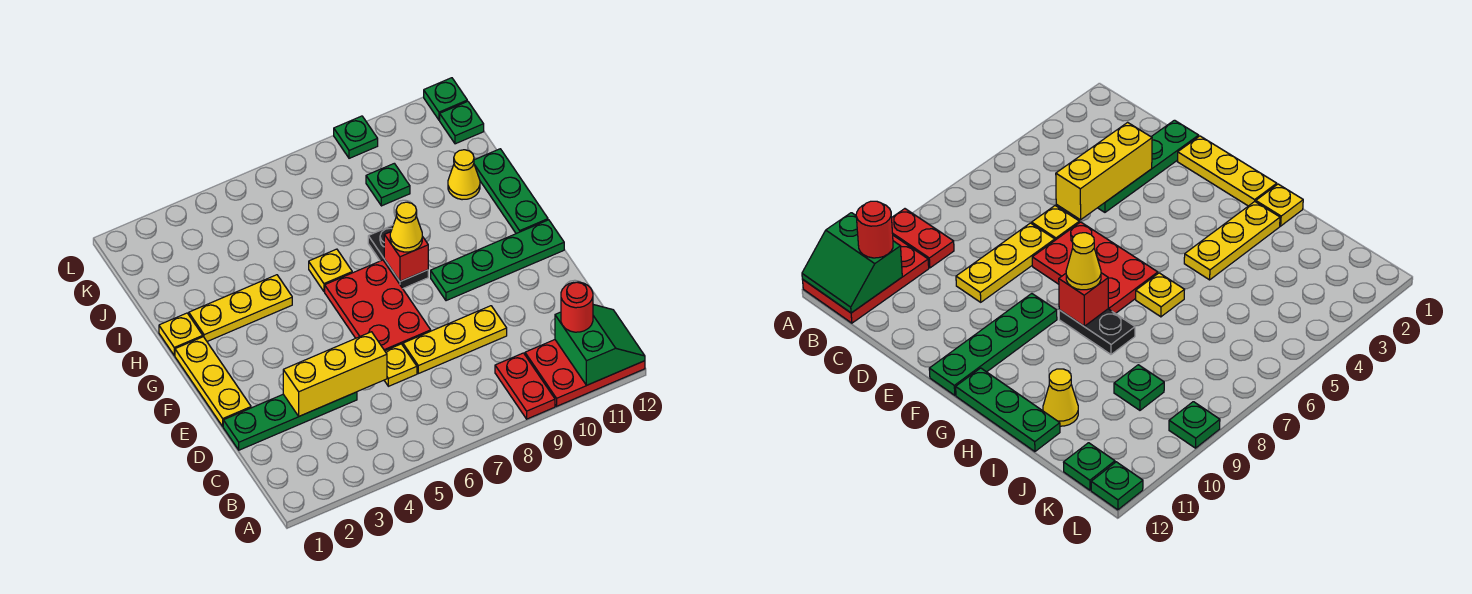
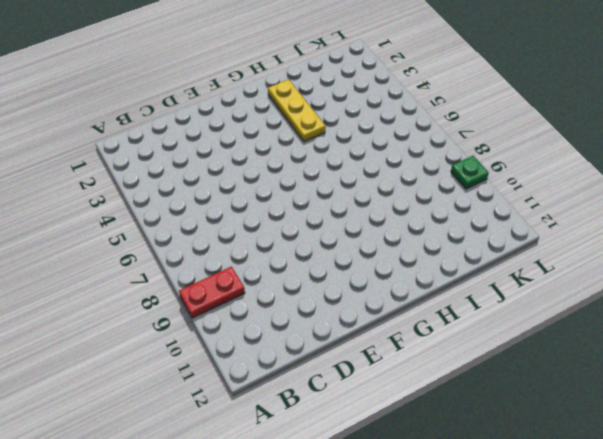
none -> red 2x3 plate [525,340,645,406]
none -> green 1x4 plate [223,392,357,450]
none -> yellow 1x1 plate [384,344,417,386]

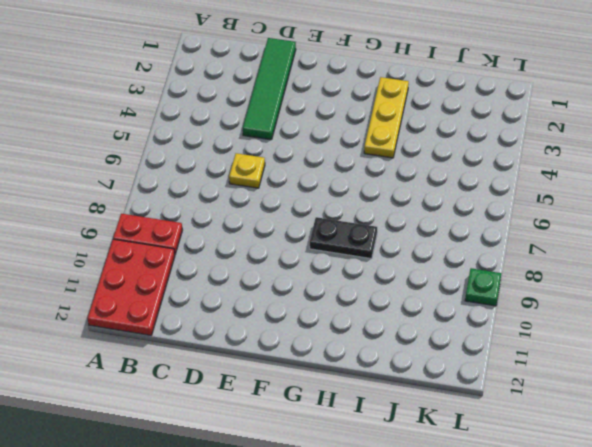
green 1x4 tile [243,38,296,140] -> green 1x4 plate [223,392,357,450]
none -> yellow 1x3 plate [403,306,507,374]
none -> yellow 1x3 plate [175,337,251,426]
none -> red 2x3 plate [325,260,431,351]

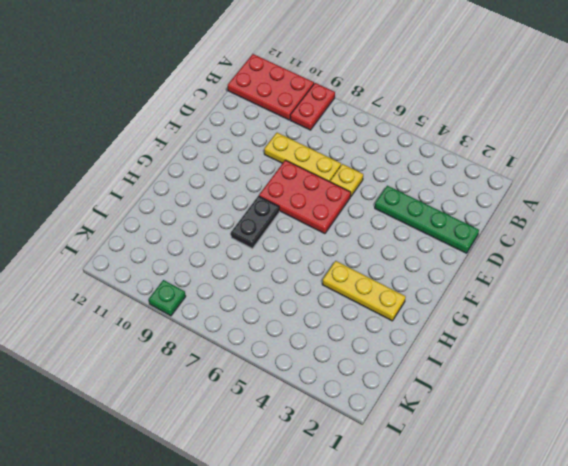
red 2x3 plate [259,160,351,234] -> red 2x3 plate turned to [325,260,431,351]
none -> yellow 1x3 plate [175,337,251,426]
none -> green 1x4 plate [431,220,564,301]
none -> green 1x3 plate [474,149,548,234]

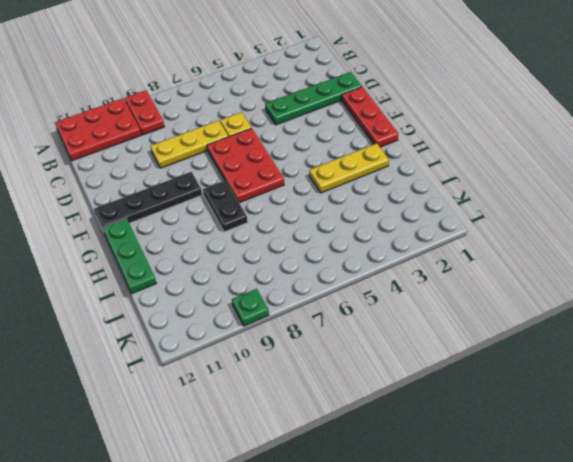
red 1x3 plate [342,87,398,147] -> yellow 1x3 plate [175,337,251,426]
black 1x4 plate [94,172,202,229] -> green 1x4 plate [431,220,564,301]
none -> yellow 1x1 plate [159,313,203,355]
none -> yellow 1x1 plate [309,249,352,291]
none -> yellow 1x1 cone [448,150,480,200]

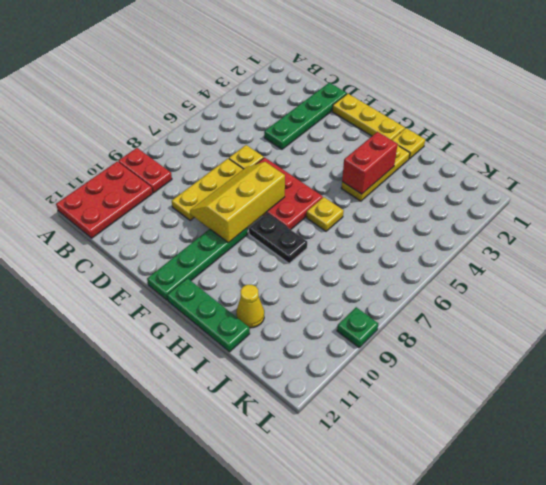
yellow 2x3 slope [190,162,285,243] -> none
red 1x2 brick [342,132,398,194] -> none
none -> green 1x1 plate [366,163,410,206]
none -> green 1x1 plate [440,101,484,144]
none -> green 1x1 plate [424,78,467,120]

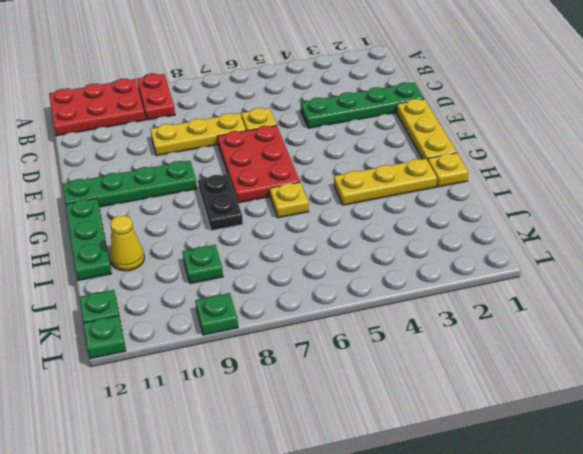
none -> green 2x2 slope [555,305,645,385]
none -> yellow 1x3 brick [283,332,387,416]
none -> red 1x1 brick [384,232,428,281]

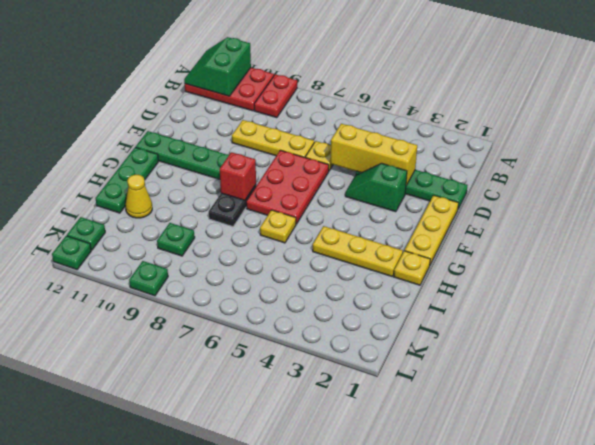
green 1x2 slope [345,163,407,212] -> none
none -> red 1x1 round brick [561,282,593,332]
none -> yellow 1x1 cone [390,202,422,252]

